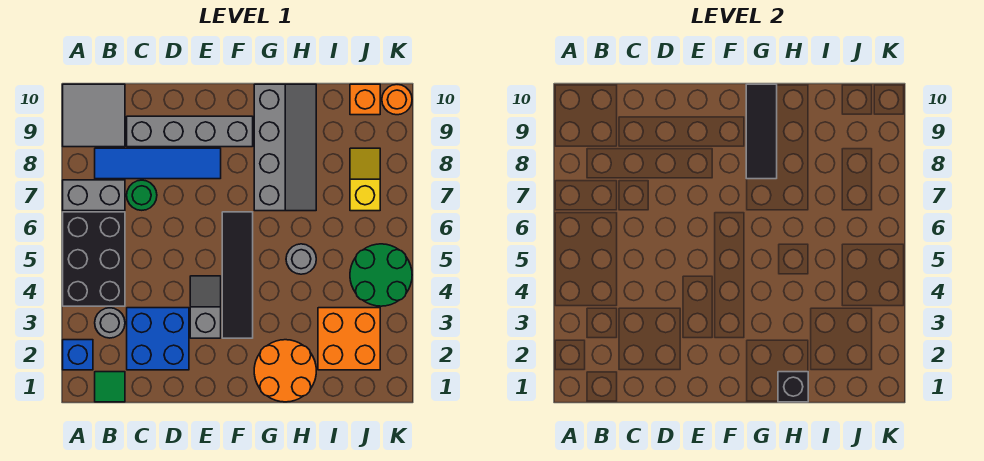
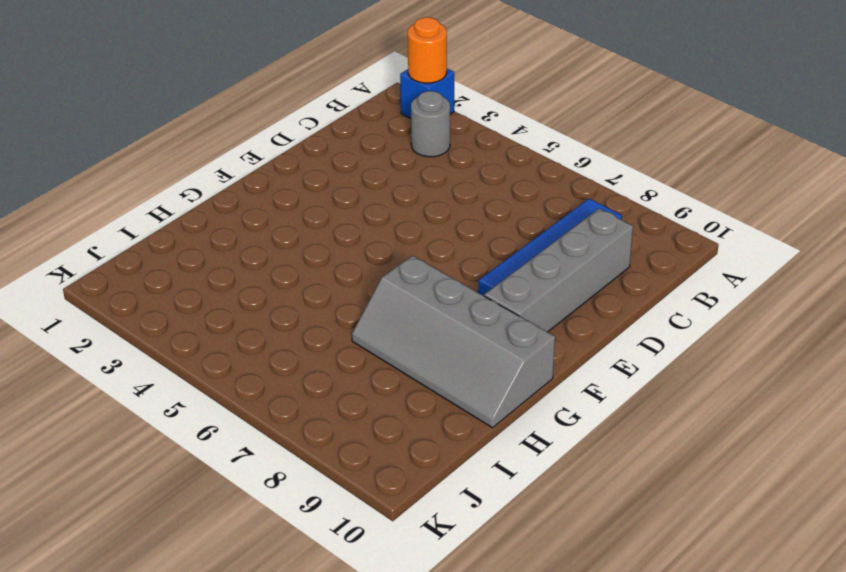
orange 1x1 round brick [408,17,447,83] -> orange 1x1 round brick moved to [382,85,412,115]
none -> black 2x3 brick [63,212,125,306]
none -> grey 1x2 brick [63,180,125,211]
none -> grey 2x2 tile [63,84,125,147]

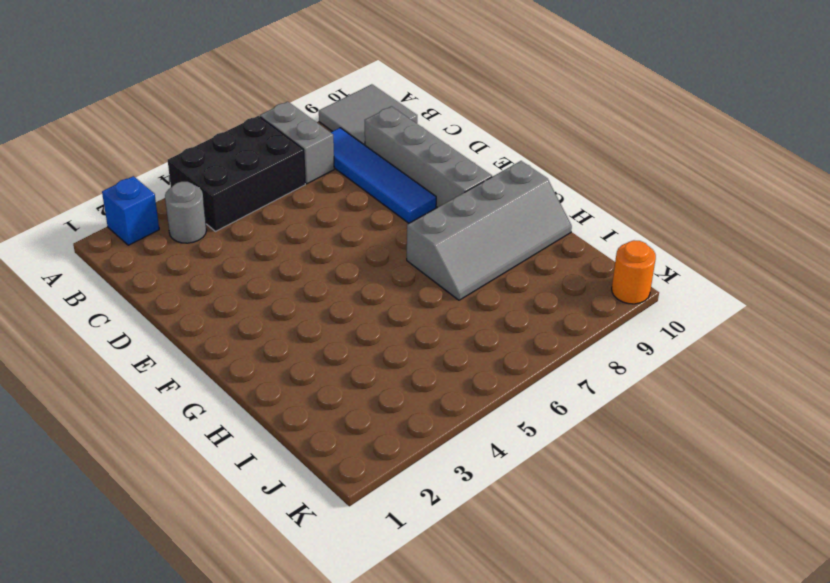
none -> green 1x1 tile [95,372,125,402]
none -> blue 2x2 brick [127,308,189,370]
none -> green 1x1 round brick [127,180,157,210]

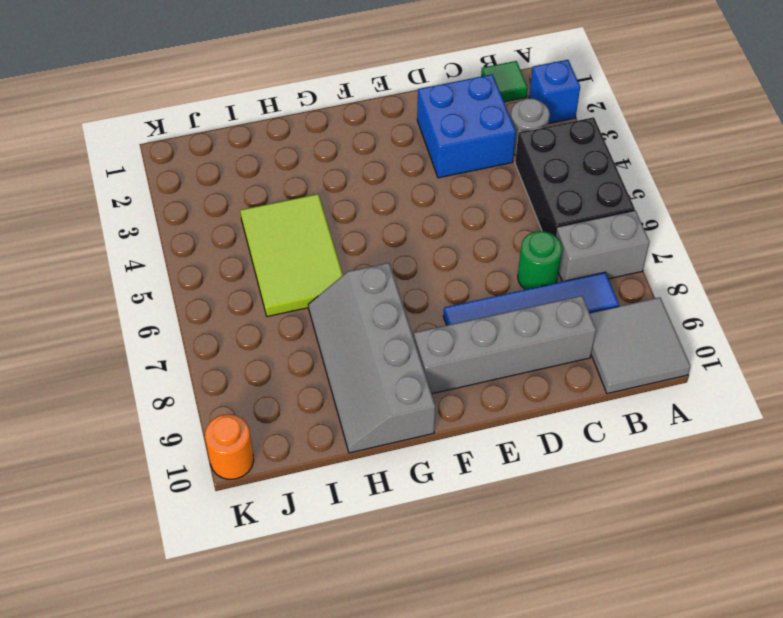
lime 2x3 tile [240,194,343,317] -> grey 1x1 round brick [286,244,316,274]
none -> grey 1x2 slope [190,276,221,338]
none -> black 1x4 tile [222,212,253,338]
none -> orange 2x2 round brick [254,340,316,402]

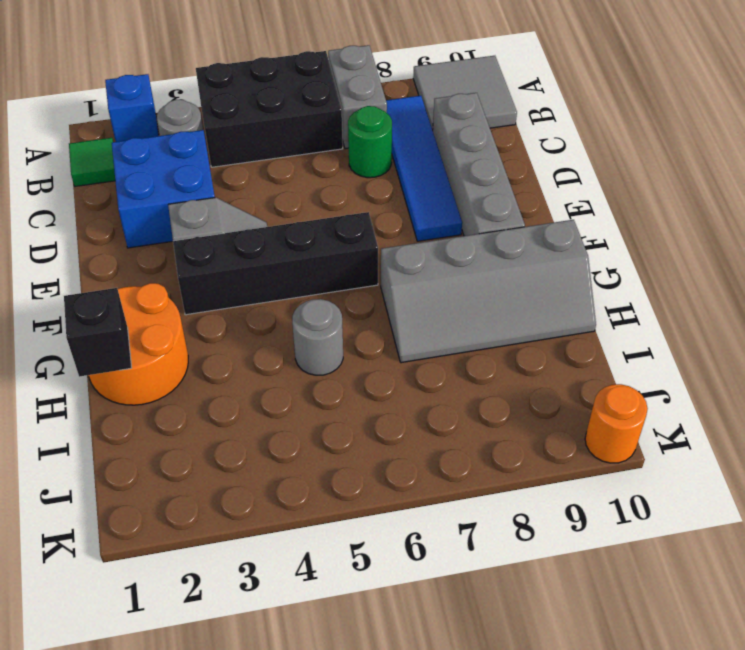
black 1x4 brick [173,212,378,315] -> black 1x4 tile [222,212,253,338]
none -> orange 2x2 brick [318,308,380,370]
none -> green 2x2 round brick [350,244,412,306]
none -> yellow 1x2 slope [350,148,380,211]

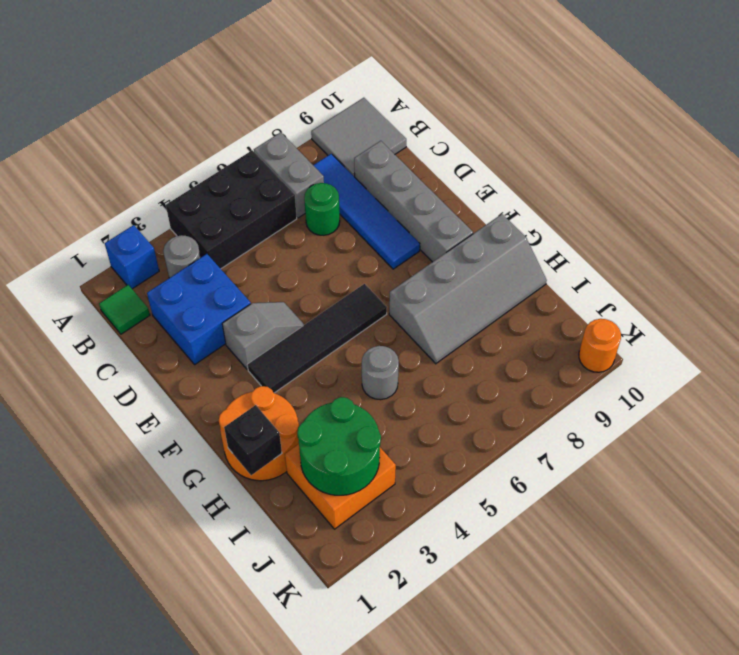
green 2x2 round brick [297,397,381,495] -> green 2x2 round brick moved to [350,244,412,306]
none -> yellow 1x2 slope [350,148,380,211]
none -> orange 1x1 brick [350,84,380,115]
none -> black 1x3 tile [746,84,777,179]

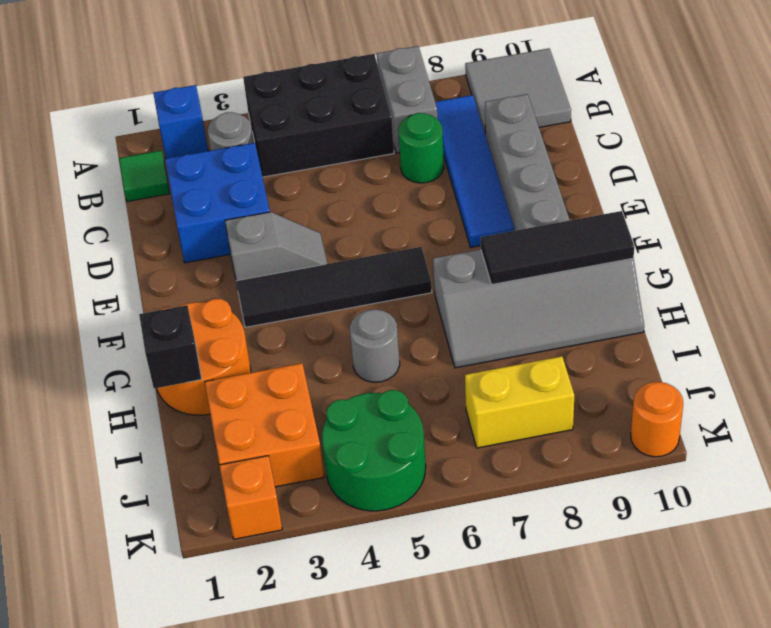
yellow 1x2 brick [465,356,574,448] -> yellow 1x2 slope [350,148,380,211]
orange 1x1 brick [220,456,282,539] -> orange 1x1 brick moved to [350,84,380,115]

